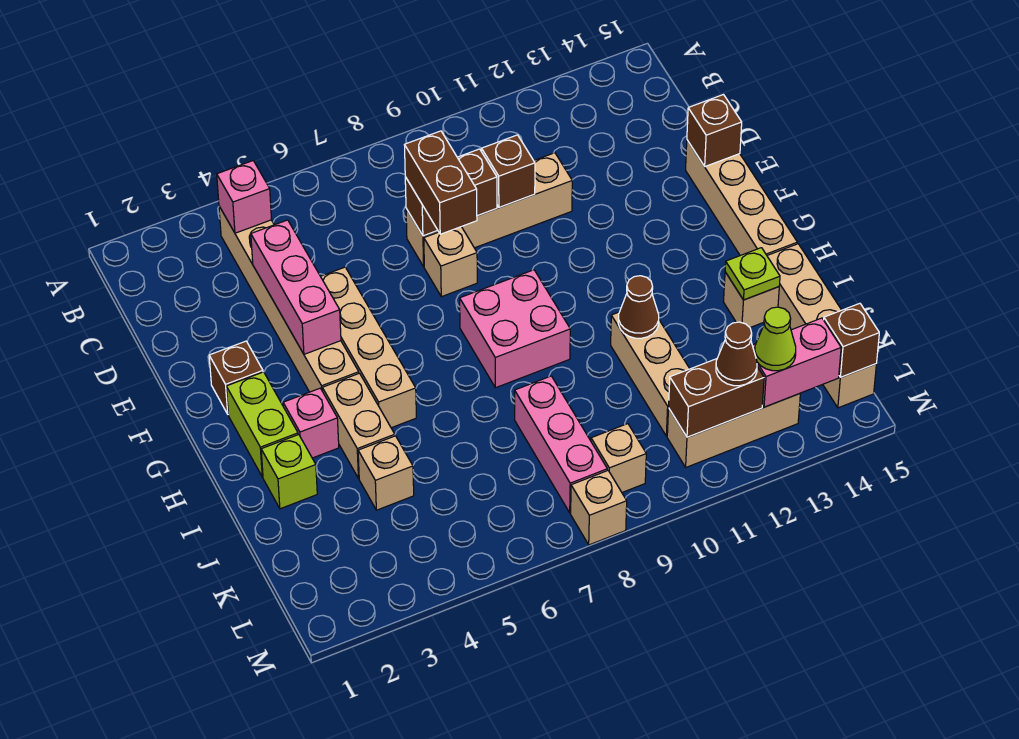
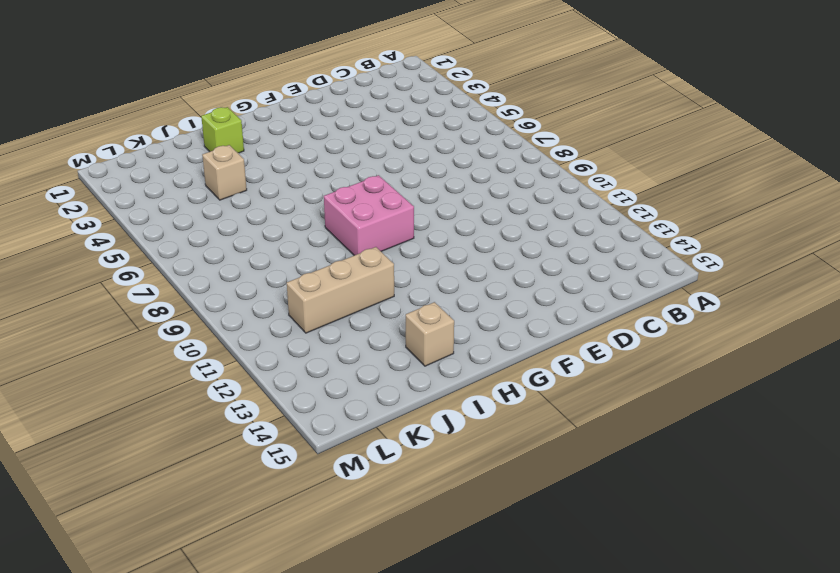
none -> tan 1x6 brick [219,206,359,392]
none -> tan 1x4 brick [406,153,572,267]
none -> tan 1x4 brick [321,267,416,428]
none -> tan 1x1 brick [424,227,477,297]

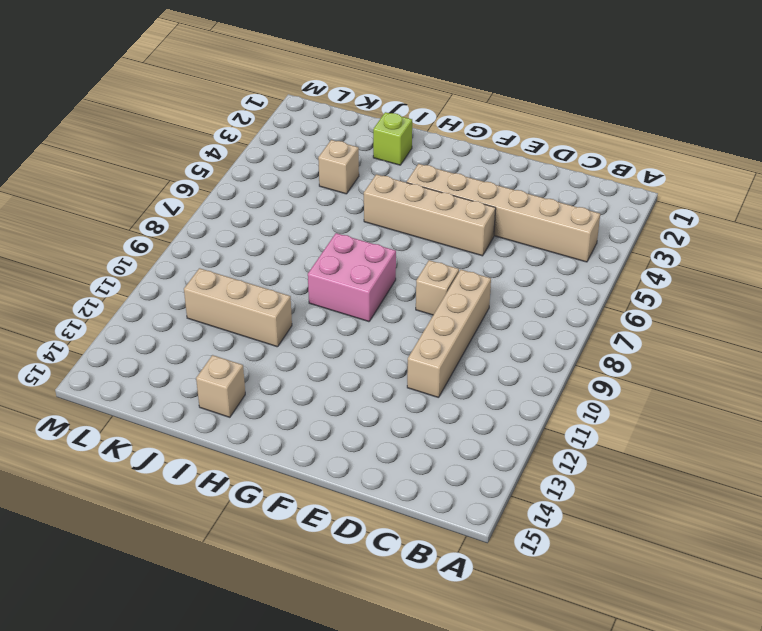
none -> tan 1x4 brick [686,140,797,256]
none -> brown 1x1 brick [209,341,263,414]
none -> lime 1x2 brick [226,372,298,477]
none -> pink 1x1 brick [283,388,339,458]

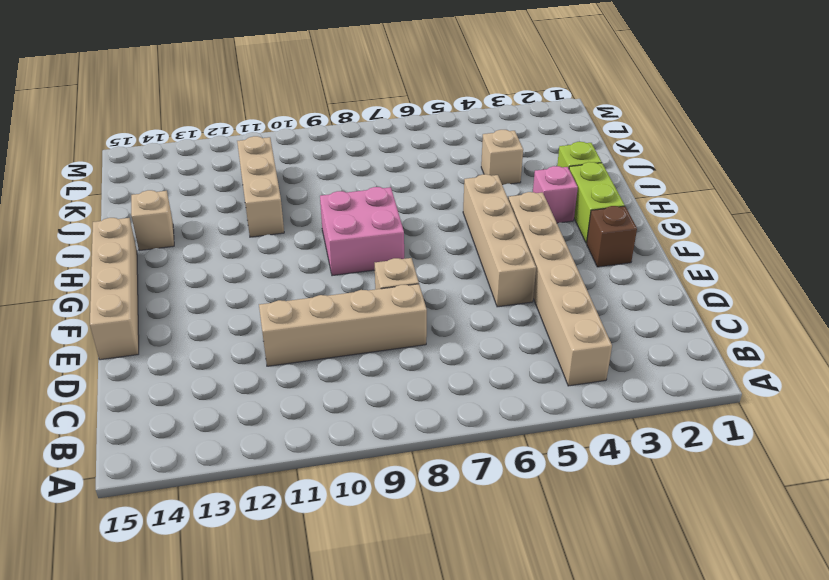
none -> tan 1x2 brick [322,373,395,478]
none -> tan 1x4 brick [767,244,876,408]
none -> pink 1x3 brick [515,376,607,513]
none -> tan 1x1 brick [591,424,646,492]

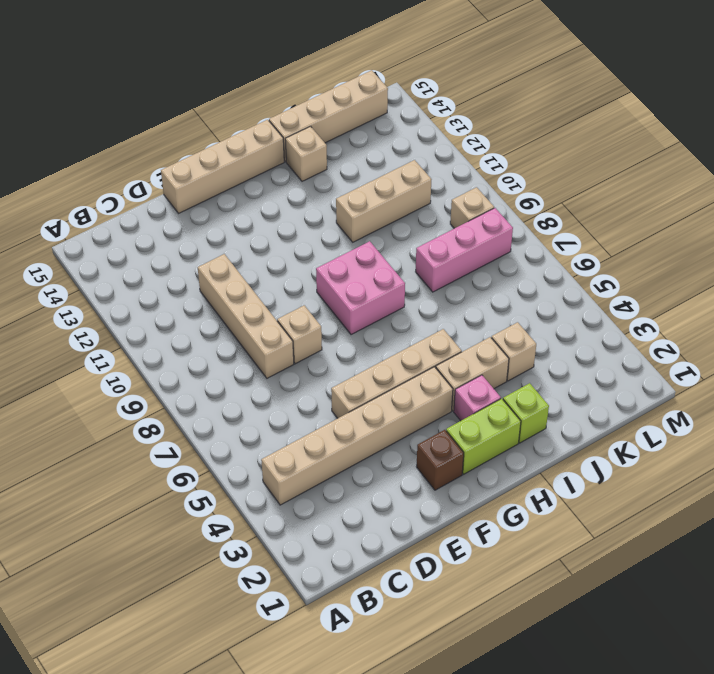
none -> tan 1x3 brick [667,394,800,467]
none -> tan 1x1 brick [571,470,627,545]
none -> pink 1x1 brick [217,161,272,233]
none -> pink 1x3 brick [251,220,341,354]

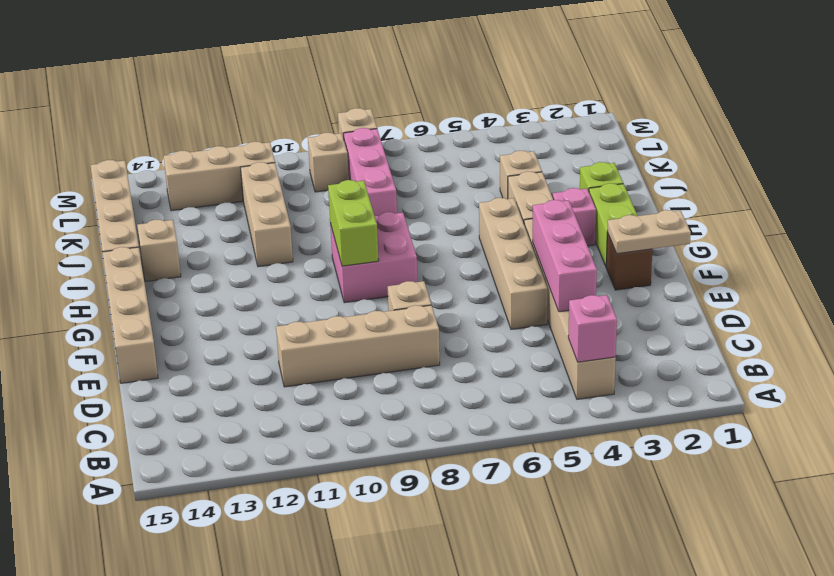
tan 1x2 plate [607,210,691,254] -> none
lime 1x2 brick [328,180,379,266] -> none
none -> brown 1x2 brick [405,149,497,236]
none -> brown 1x1 brick [482,135,535,207]
none -> brown 1x1 brick [687,95,742,166]
none -> brown 1x1 cone [618,276,659,338]

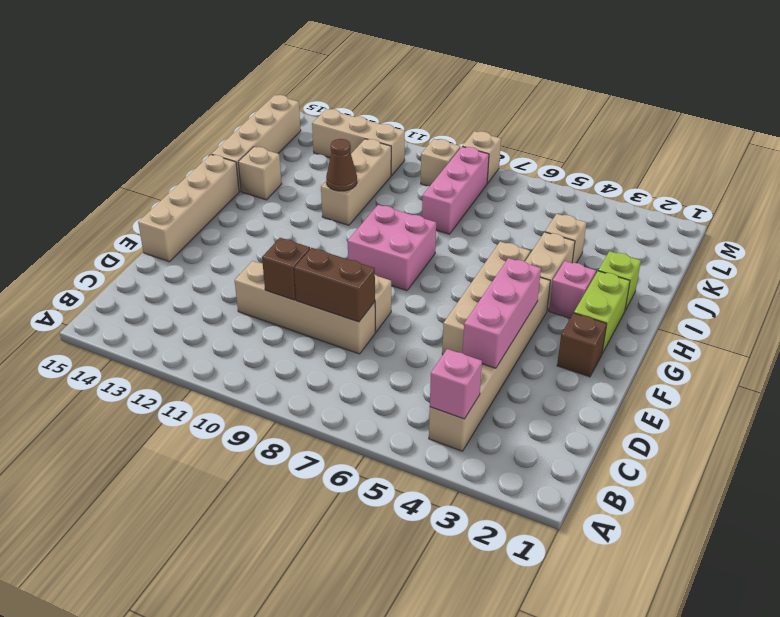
none -> brown 1x1 brick [687,95,742,166]
none -> lime 1x1 plate [725,248,780,300]
none -> brown 1x2 brick [669,359,764,437]
none -> pink 1x2 brick [752,318,841,407]

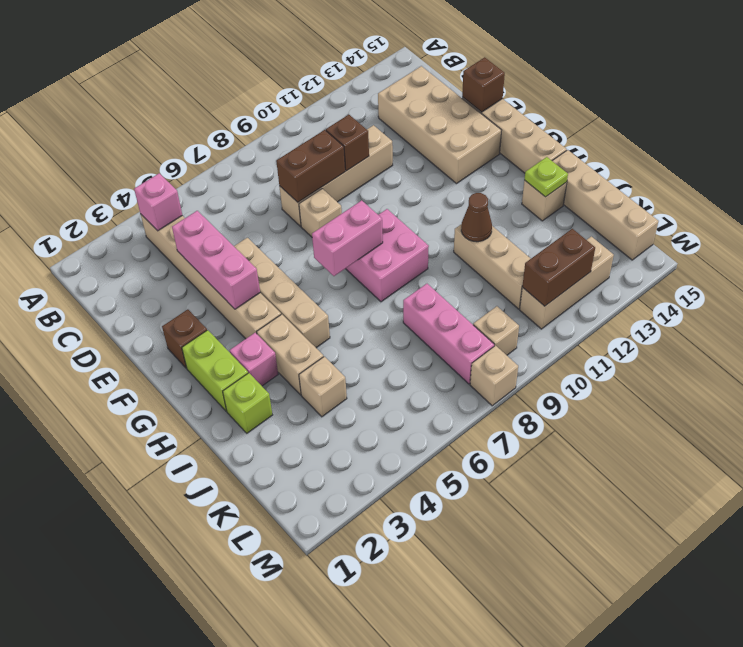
tan 2x4 brick [378,66,502,184] -> none
pink 1x2 brick [312,200,383,276] -> pink 1x2 brick moved to [752,318,841,407]
none -> brown 1x1 brick [824,303,879,377]
none -> brown 1x2 brick [405,131,477,234]
none -> brown 1x1 cone [716,322,757,386]
none -> lime 1x1 cone [755,307,796,371]

